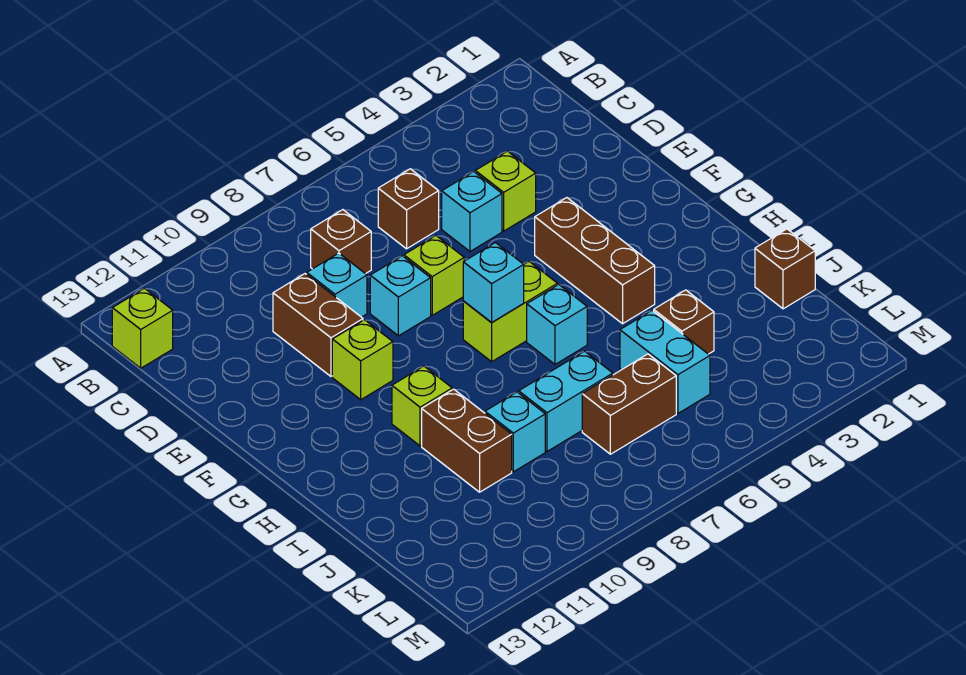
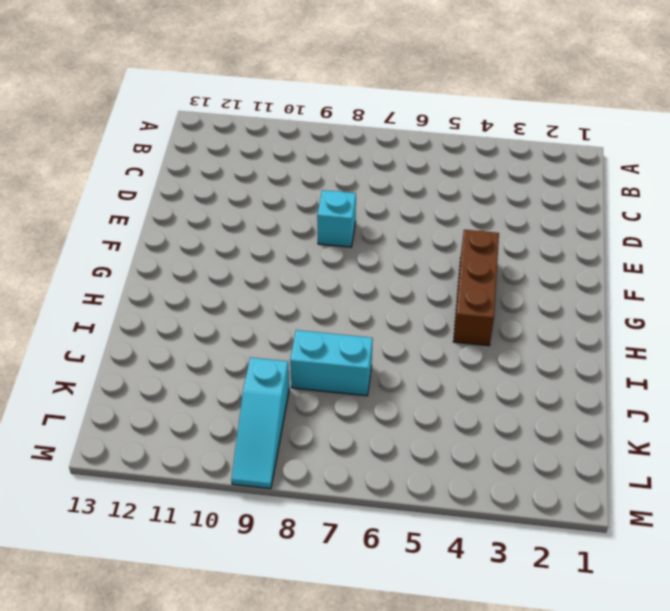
cyan 1x3 slope [231,357,289,489] -> none
none -> lime 1x1 brick [112,288,173,368]
none -> brown 1x1 brick [378,169,439,249]
none -> brown 1x1 brick [311,210,371,274]

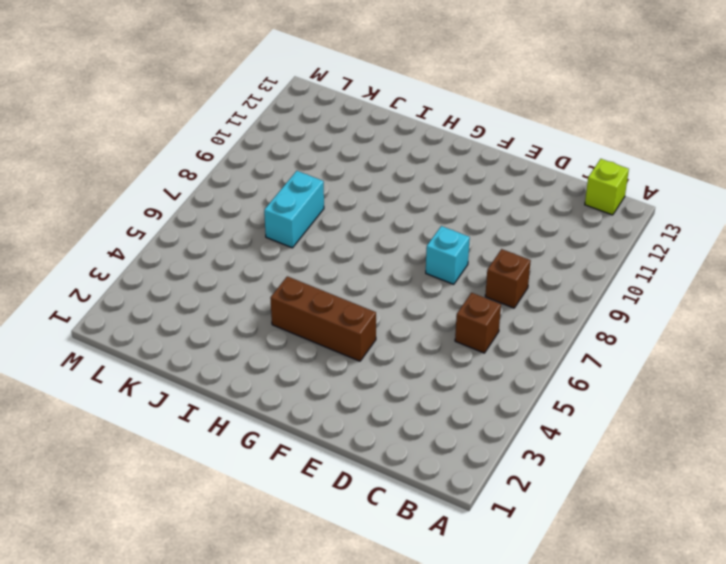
none -> lime 1x1 brick [475,151,536,231]
none -> cyan 1x1 brick [442,172,502,251]
none -> cyan 1x1 brick [307,253,367,317]

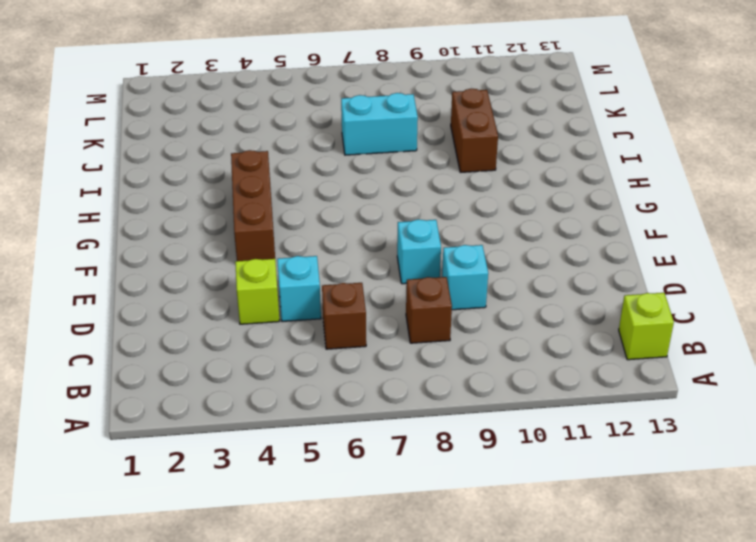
none -> brown 1x2 brick [273,274,363,376]
none -> lime 1x1 brick [404,236,464,315]
none -> lime 1x1 brick [332,320,393,400]

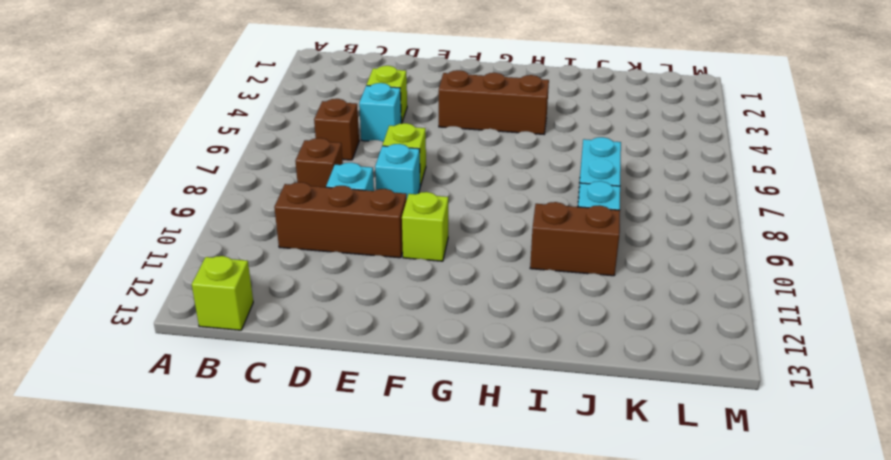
brown 1x3 brick [274,182,407,258] -> brown 1x2 brick [273,274,363,376]
none -> lime 1x2 brick [463,262,557,362]
none -> cyan 1x1 brick [527,285,587,364]
none -> lime 1x1 brick [392,366,452,446]

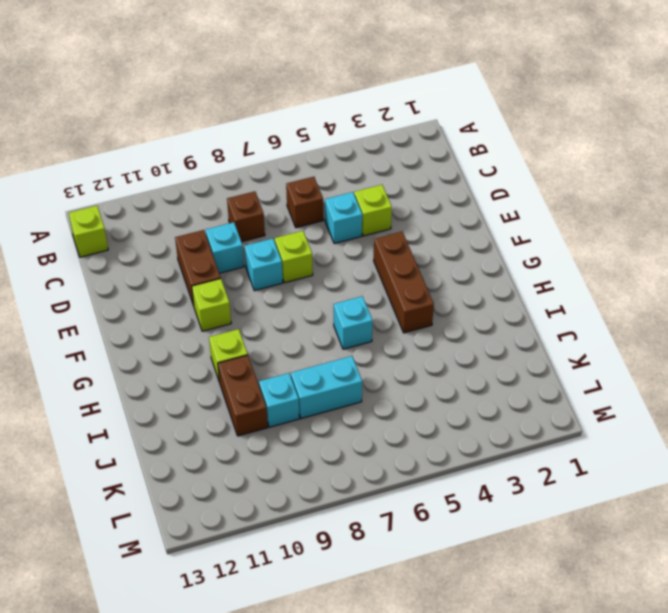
none -> lime 1x2 brick [463,262,557,362]
none -> brown 1x1 brick [755,229,815,309]
none -> brown 1x1 brick [654,290,714,354]

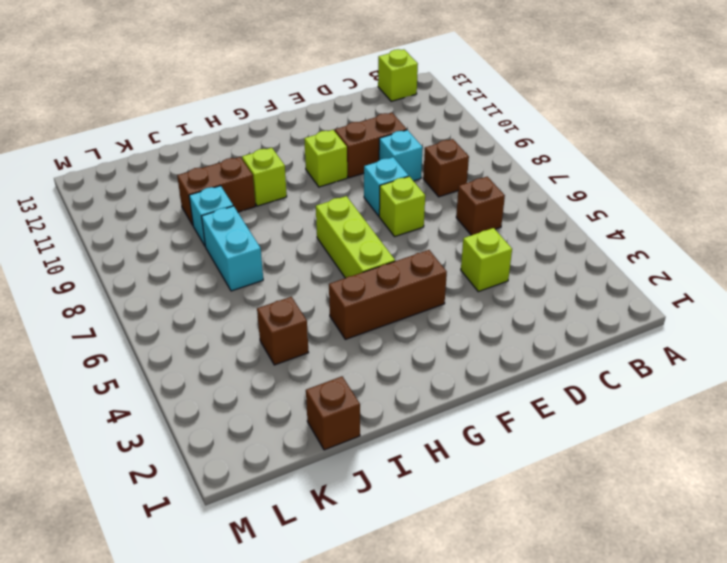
lime 1x3 brick [316,196,395,278] -> lime 1x2 brick [463,262,557,362]
none -> cyan 1x1 brick [442,172,502,251]
none -> cyan 1x1 brick [527,285,587,364]
none -> cyan 1x2 brick [620,311,710,413]

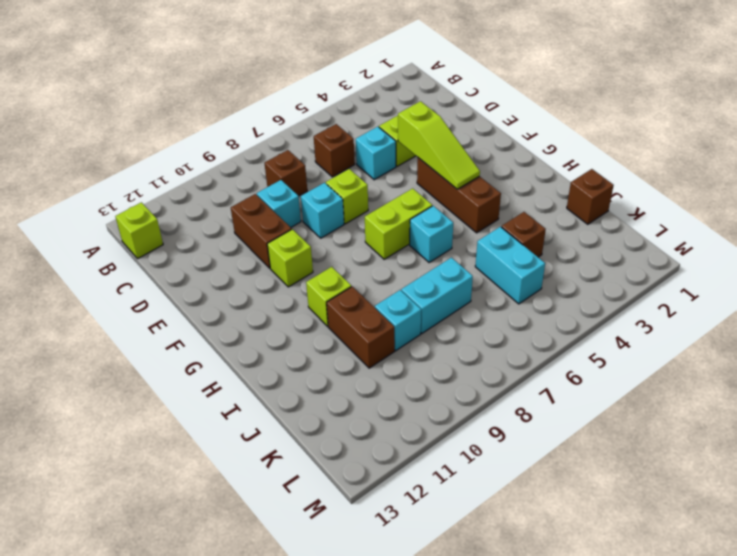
lime 1x3 slope [398,101,480,189] -> none
none -> brown 1x2 brick [582,354,676,454]
none -> cyan 1x1 brick [463,243,524,323]

